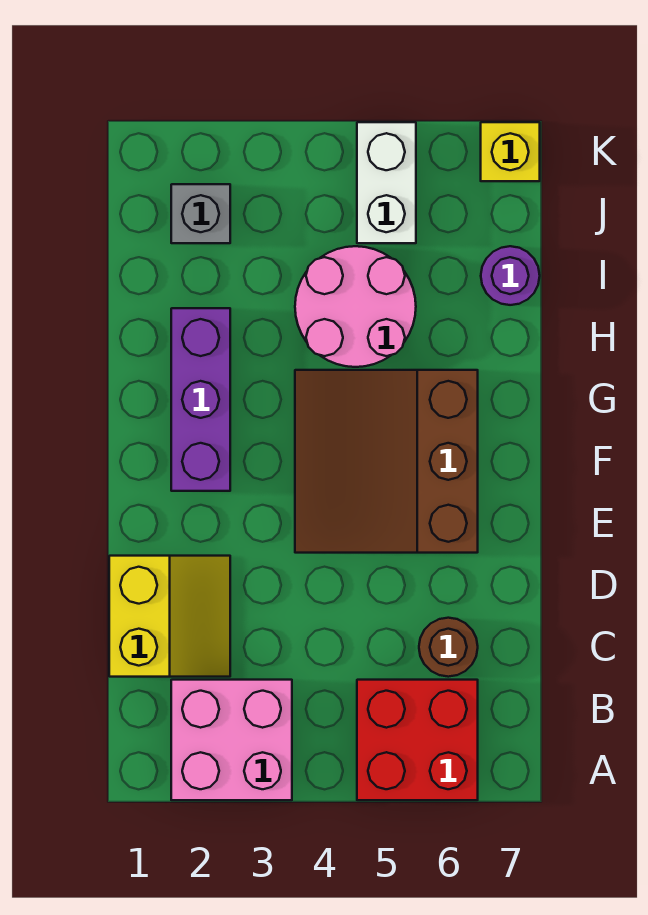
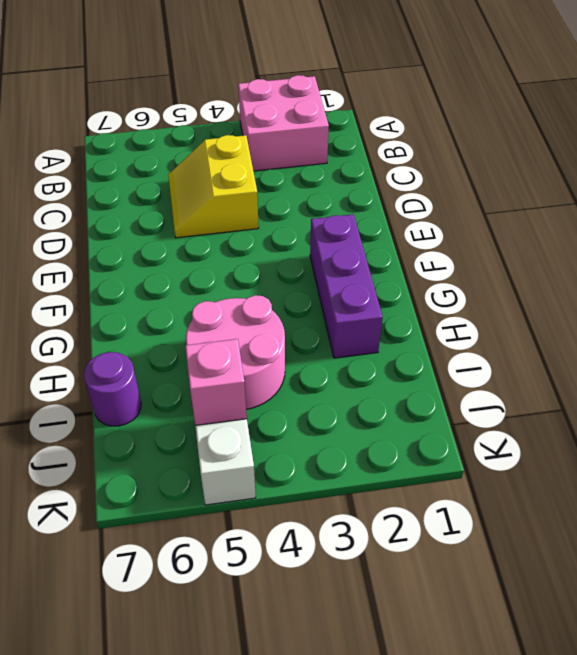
yellow 2x2 slope [168,135,259,238] -> yellow 2x2 slope moved to [109,556,230,677]
pink 1x1 brick [185,339,247,425] -> none
none -> red 2x2 brick [357,680,478,800]
none -> brown 1x1 round brick [419,618,478,677]

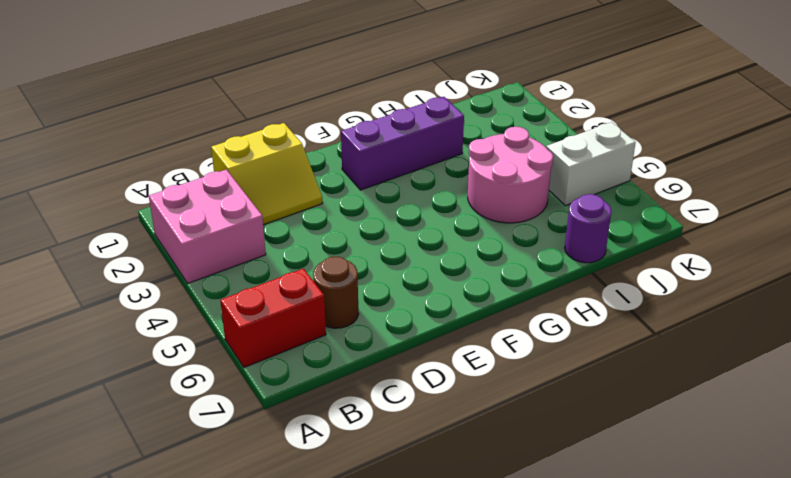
red 1x2 brick [220,269,326,367] -> red 2x2 brick [357,680,478,800]
none -> brown 3x3 slope [295,370,478,553]
none -> grey 1x1 brick [171,184,230,243]

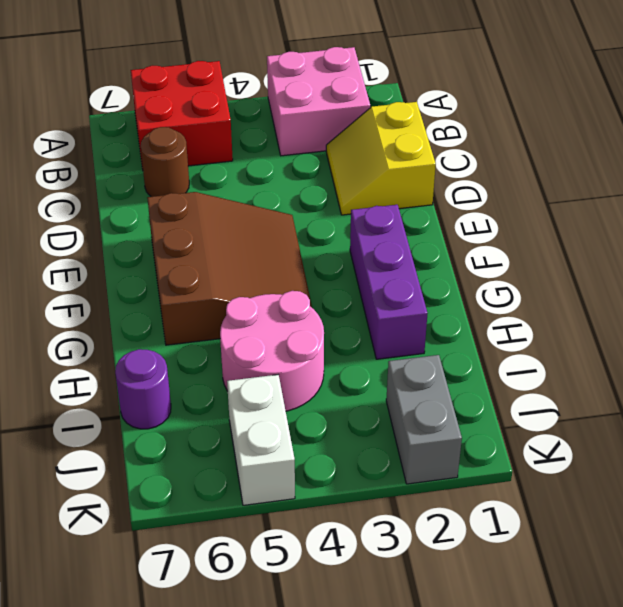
grey 1x2 brick [386,355,462,484] -> grey 1x1 brick [171,184,230,243]
none -> yellow 1x1 brick [481,122,540,181]

